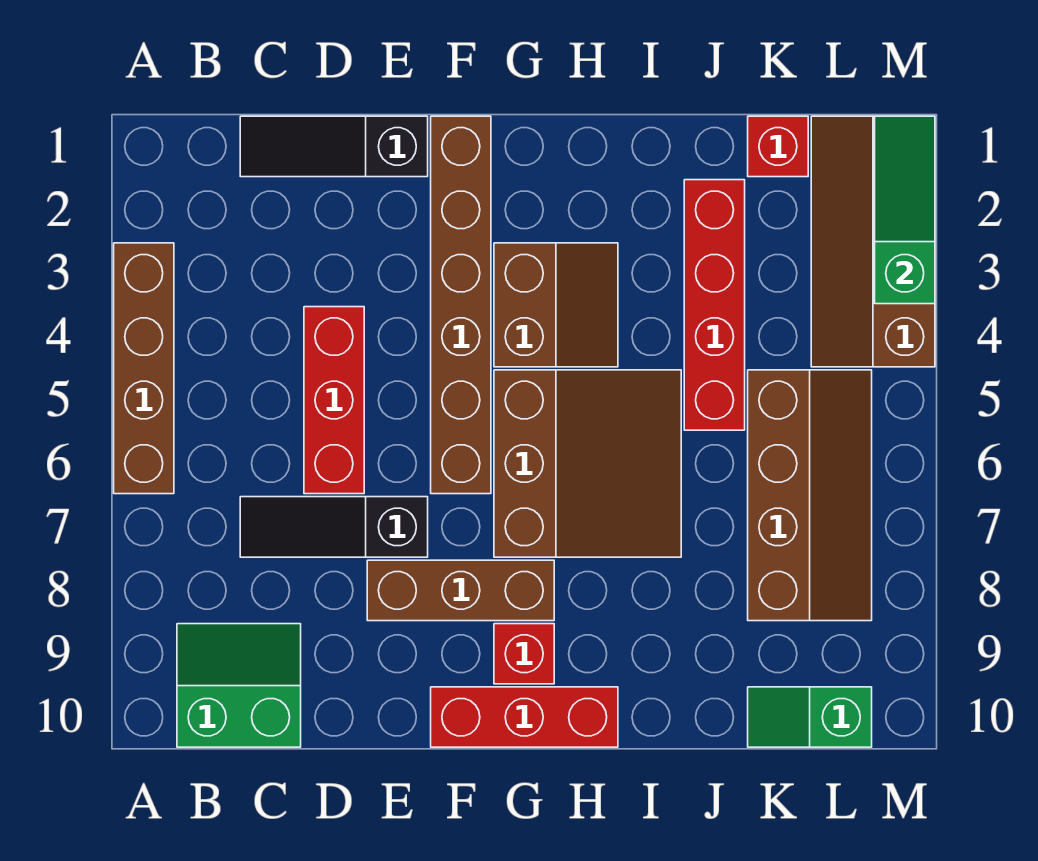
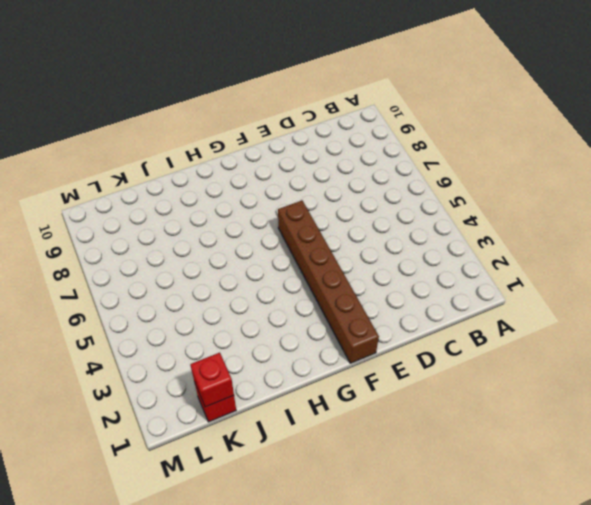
red 1x1 brick [190,353,234,407] -> red 1x1 brick moved to [494,624,554,684]
none -> brown 1x4 brick [114,243,174,494]
none -> green 2x2 slope [177,624,301,747]
none -> black 1x3 slope [240,116,428,177]

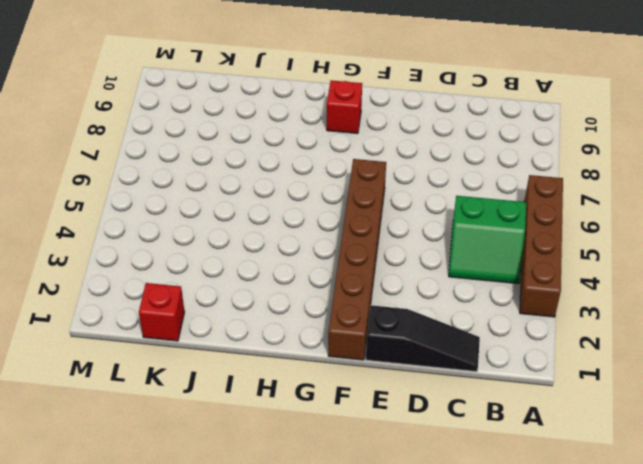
green 2x2 slope [449,196,526,284] -> green 2x2 slope moved to [177,624,301,747]
none -> black 1x3 slope [240,497,428,557]
none -> red 1x3 brick [304,307,364,494]
none -> brown 1x3 brick [367,560,554,621]

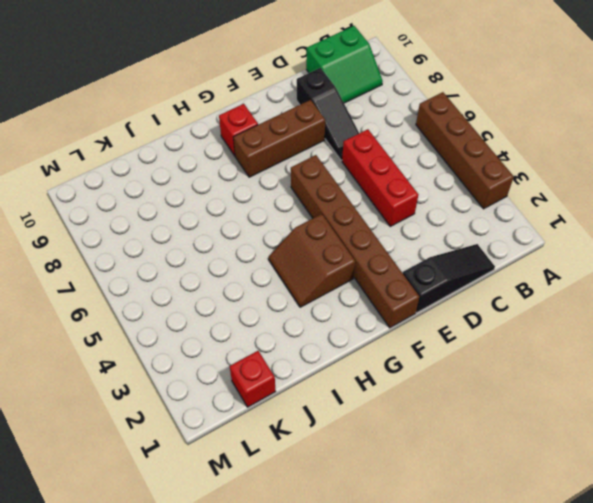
black 1x3 slope [297,68,359,160] -> black 1x3 slope turned to [240,497,428,557]
none -> red 1x3 brick [431,687,618,747]
none -> brown 3x3 slope [494,370,681,557]
none -> red 1x4 brick [684,180,745,430]

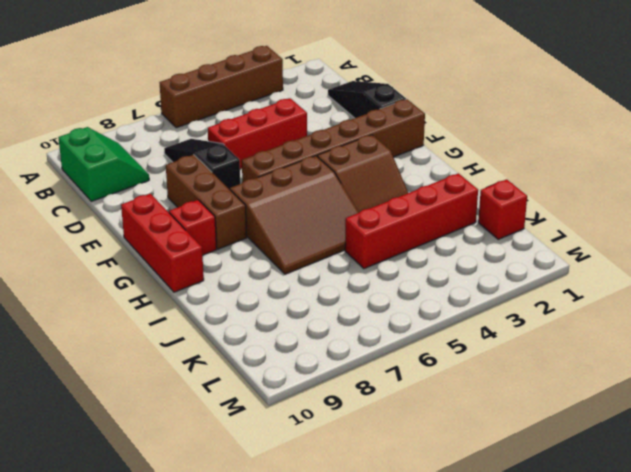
none -> brown 2x4 slope [748,370,872,621]
none -> green 1x2 slope [748,687,872,747]
none -> brown 2x4 slope [811,116,935,367]

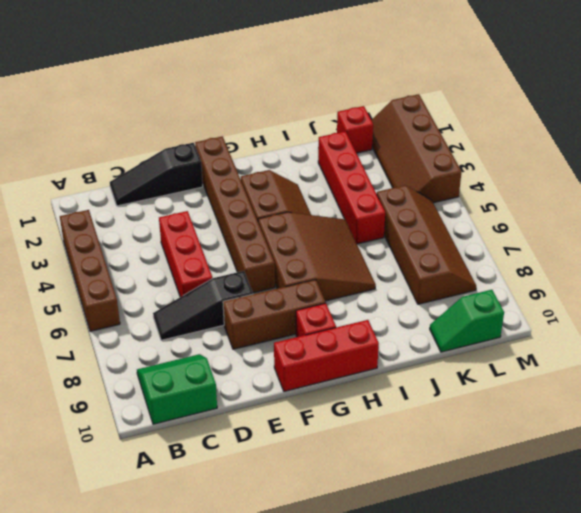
none -> green 1x3 slope [875,116,935,304]

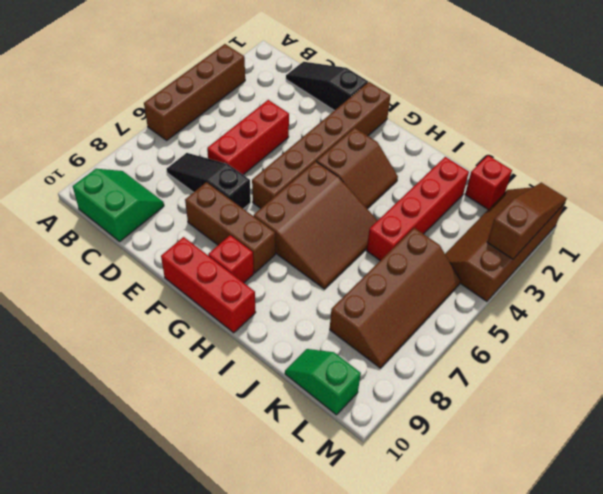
brown 1x3 slope [487,183,567,259] -> green 1x3 slope [875,116,935,304]

